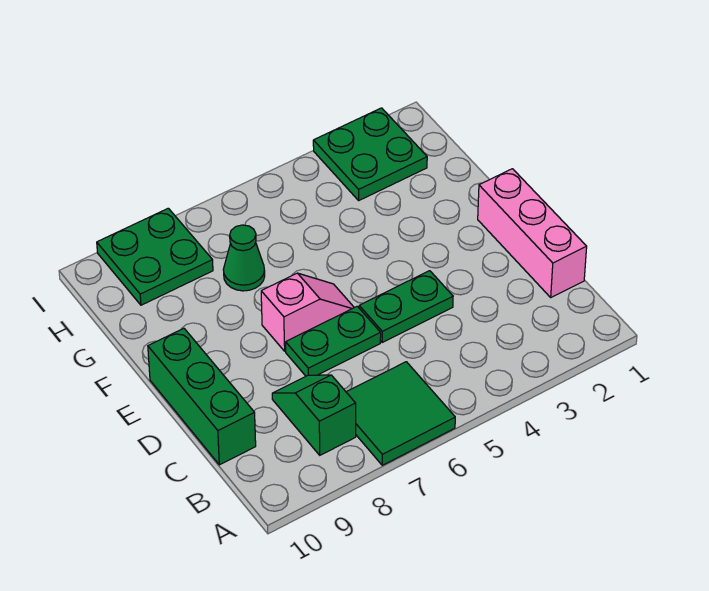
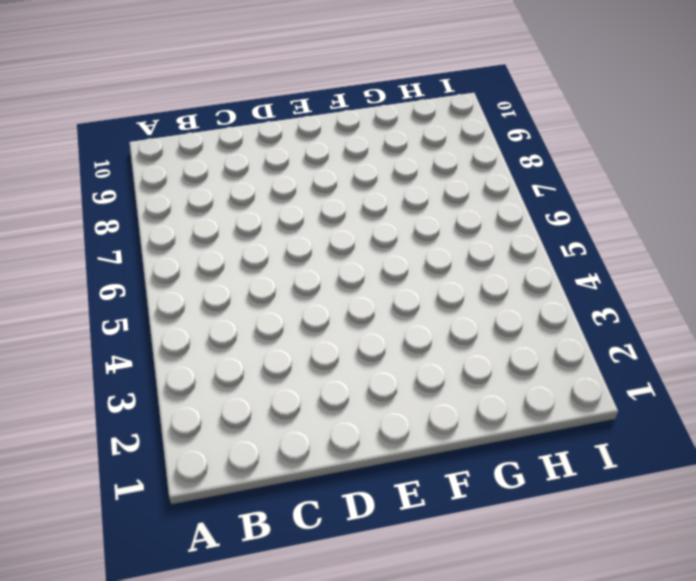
none -> green 2x2 tile [346,362,455,465]
none -> green 1x2 slope [272,375,356,455]

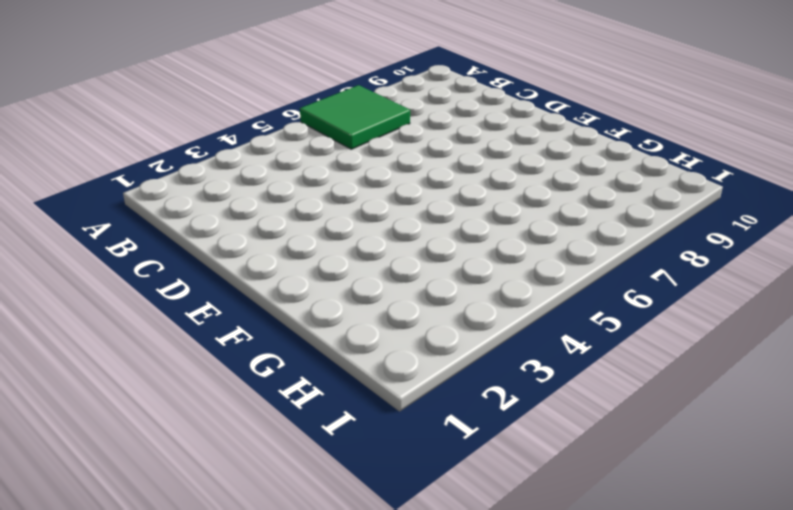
none -> green 1x2 slope [272,375,356,455]
none -> pink 1x3 brick [478,169,587,297]

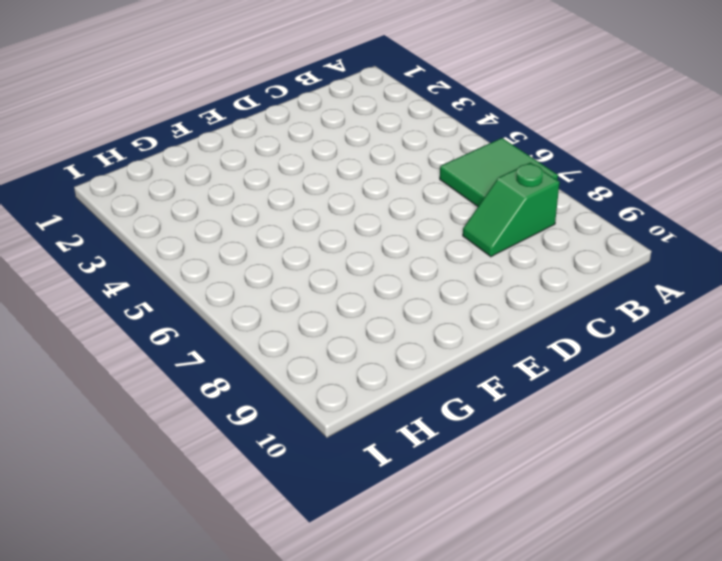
none -> pink 1x3 brick [478,169,587,297]
none -> green 1x3 brick [148,328,256,465]

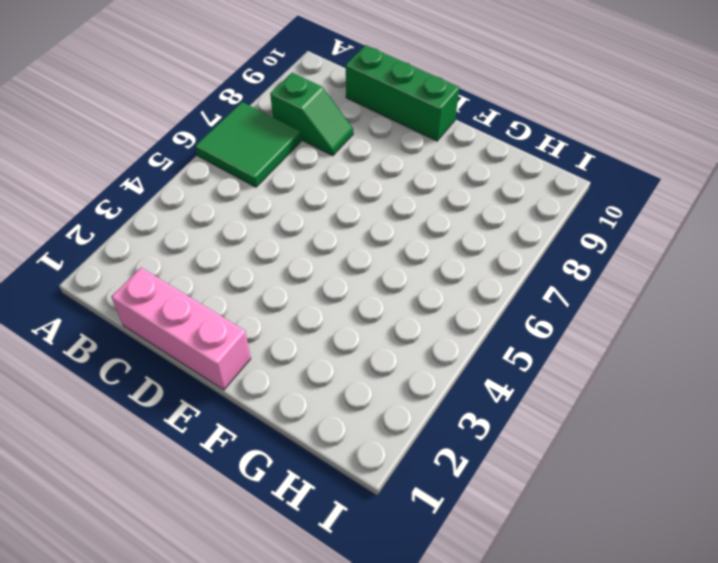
none -> green 1x2 plate [359,271,453,342]
none -> green 1x2 plate [286,306,381,376]

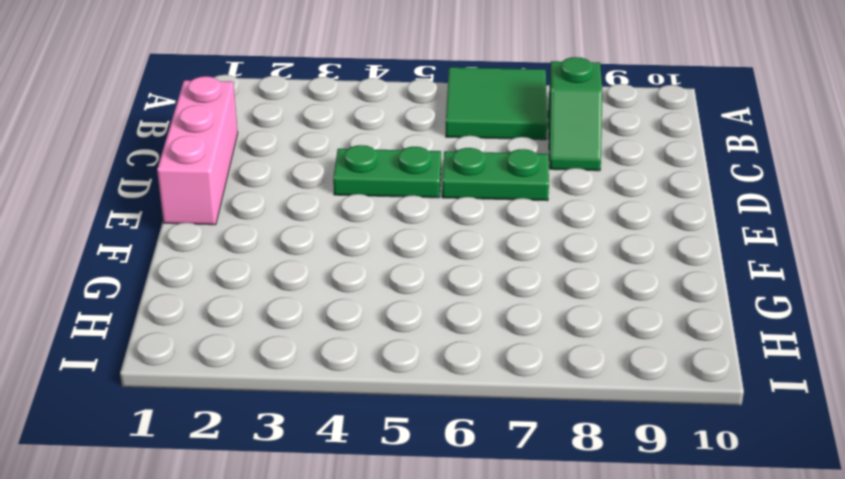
none -> green 1x3 brick [148,328,256,465]
none -> pink 1x2 slope [261,273,354,351]

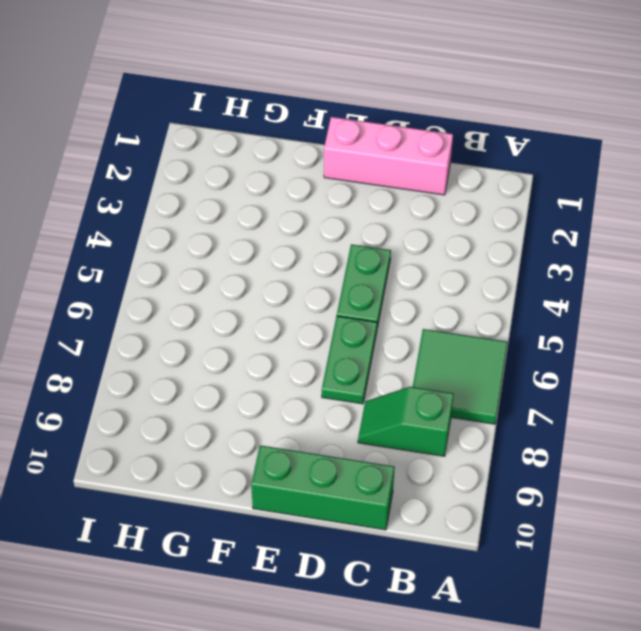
none -> pink 1x2 slope [261,273,354,351]
none -> green 1x1 cone [223,225,265,291]

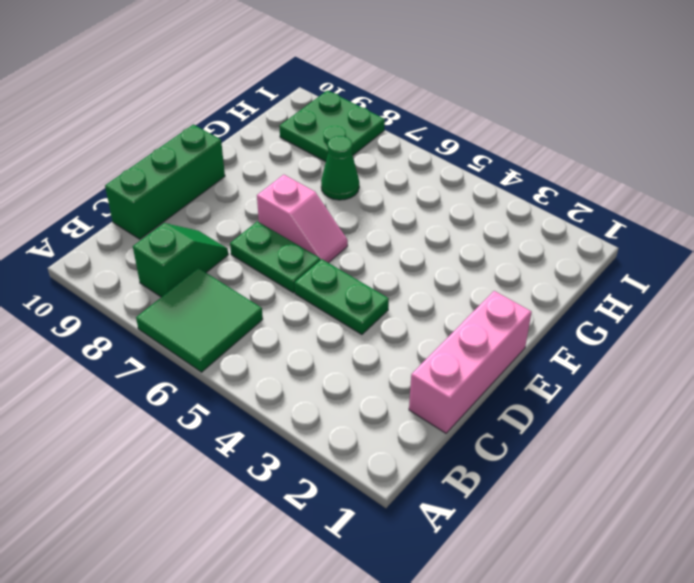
none -> green 2x2 plate [313,108,427,200]

